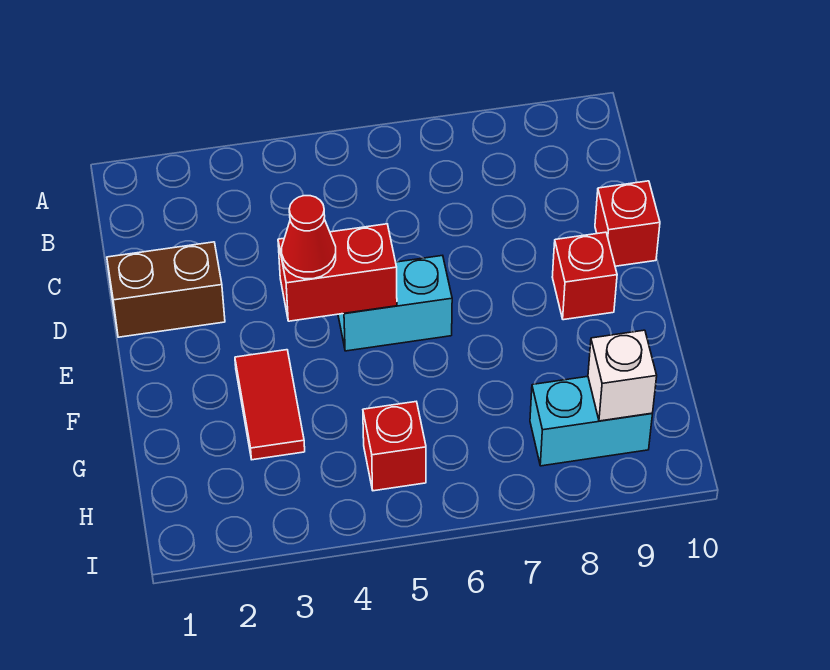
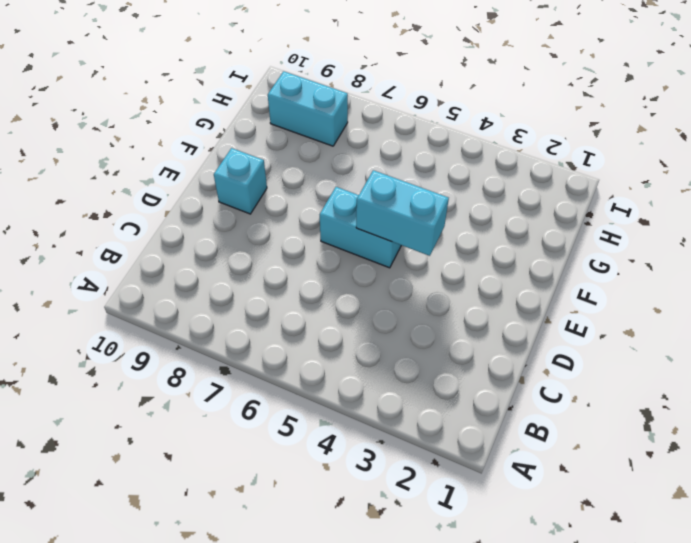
cyan 1x2 brick [356,170,449,256] -> red 1x2 brick [278,224,397,321]
cyan 1x1 brick [214,148,267,214] -> red 1x1 brick [552,232,617,320]
none -> brown 1x2 brick [107,242,225,337]
none -> red 1x1 brick [595,181,660,266]

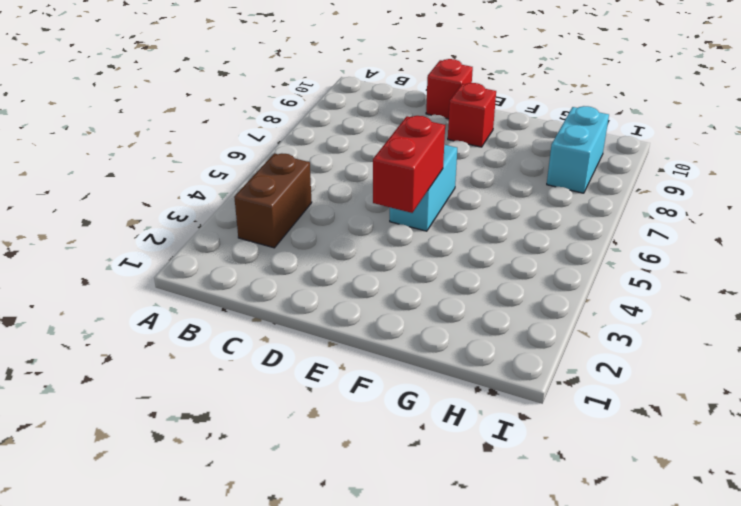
brown 1x2 brick [234,153,312,248] -> brown 1x2 brick moved to [107,242,225,337]
none -> red 1x2 tile [235,350,305,460]
none -> red 1x1 brick [363,402,426,491]

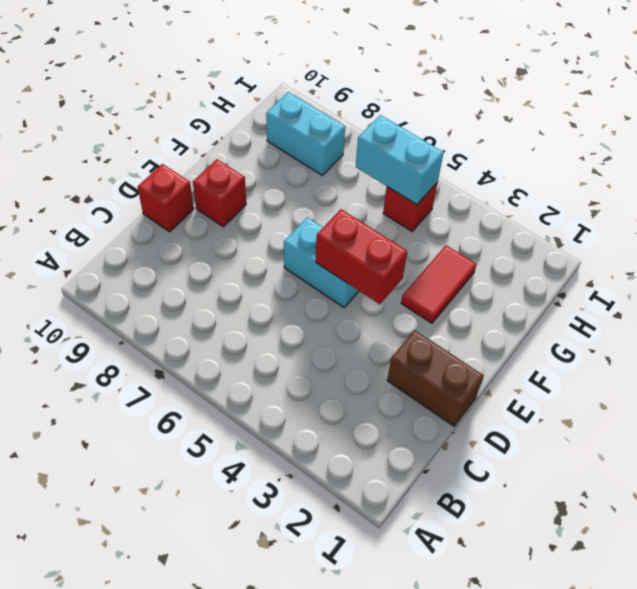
cyan 1x2 brick [356,115,444,205] -> none
none -> white 1x1 brick [588,330,657,421]
none -> red 1x1 cone [282,196,336,279]

